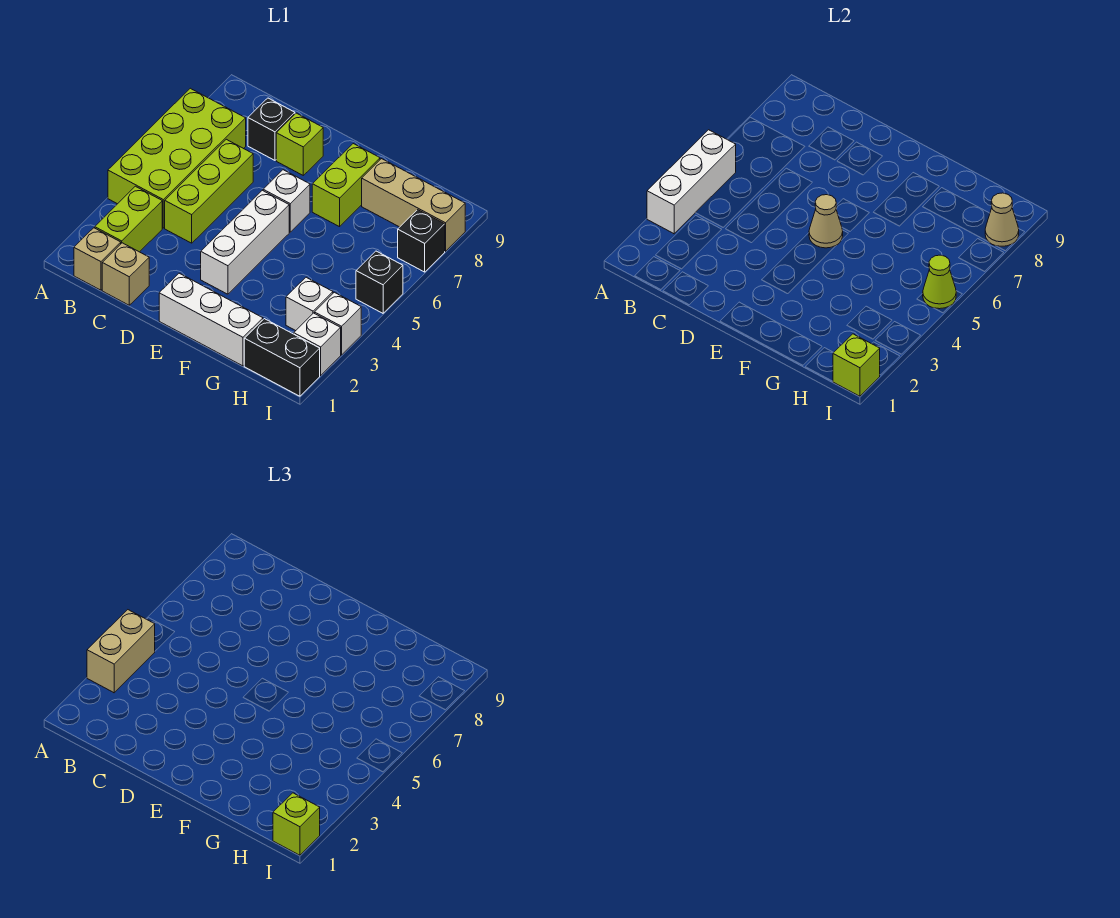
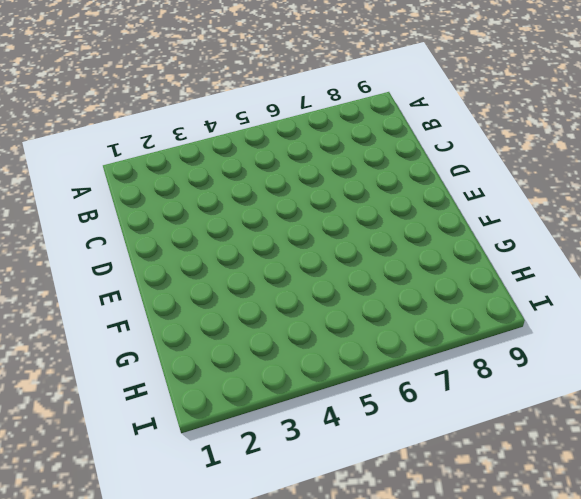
none -> lime 2x4 brick [108,88,246,228]
none -> tan 1x1 brick [74,228,121,290]
none -> lime 1x2 brick [95,186,162,252]

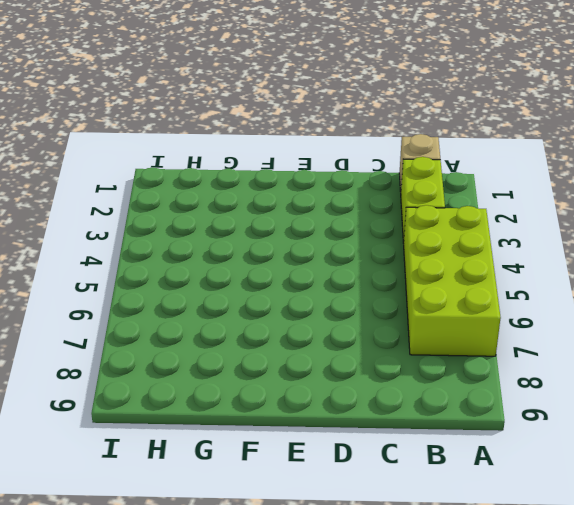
none -> tan 1x1 brick [102,243,149,305]
none -> lime 1x3 brick [165,139,253,243]
none -> black 1x1 brick [248,98,295,160]

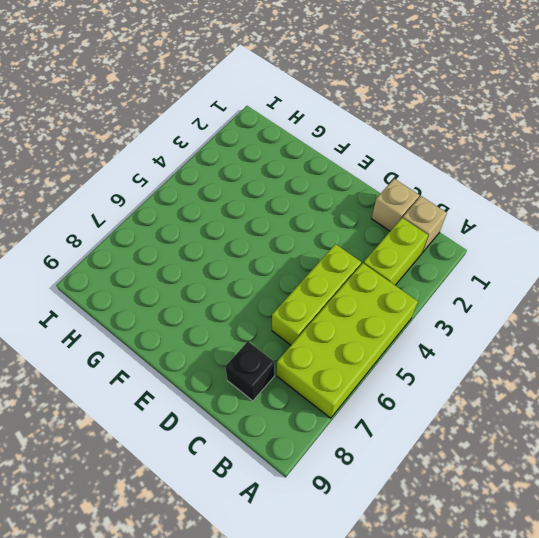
none -> lime 1x1 brick [276,113,323,175]
none -> white 1x3 brick [159,273,263,366]
none -> white 1x3 brick [201,190,289,294]

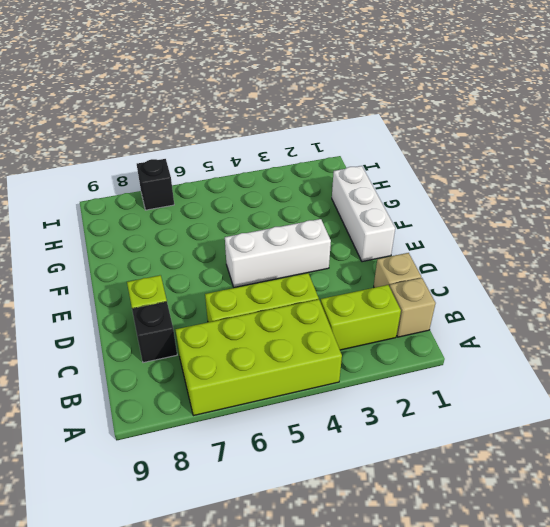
none -> white 1x1 brick [263,170,310,232]
none -> lime 1x2 brick [312,144,380,227]
none -> tan 1x3 brick [362,159,465,251]

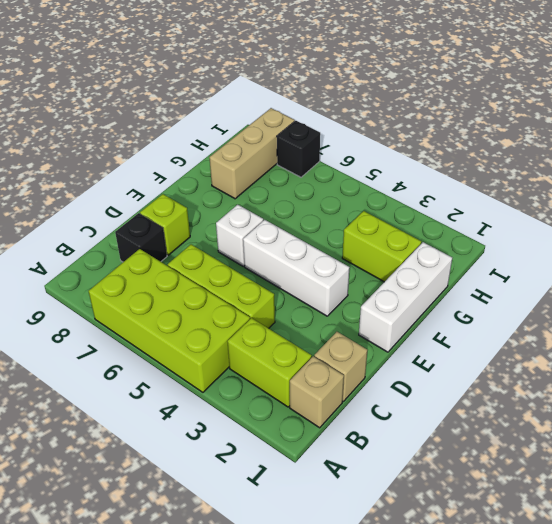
lime 1x2 brick [342,211,421,282] -> lime 1x2 brick moved to [312,144,380,227]
none -> black 1x2 brick [244,319,320,396]
none -> white 1x1 brick [286,277,333,331]
none -> white 1x1 brick [294,313,341,375]

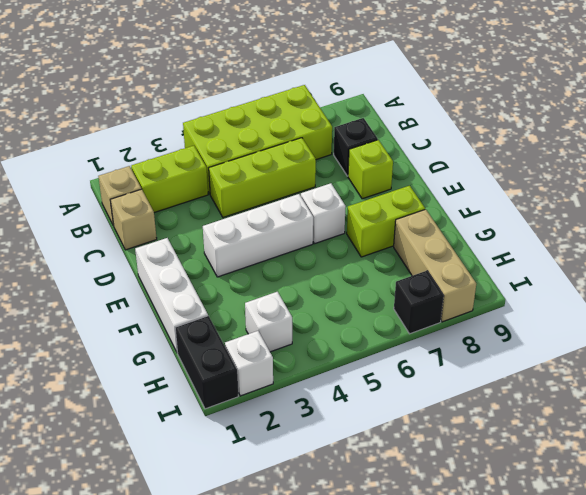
none -> white 1x1 brick [315,292,361,355]
none -> black 1x1 brick [356,251,403,313]
none -> white 1x3 brick [647,130,736,234]

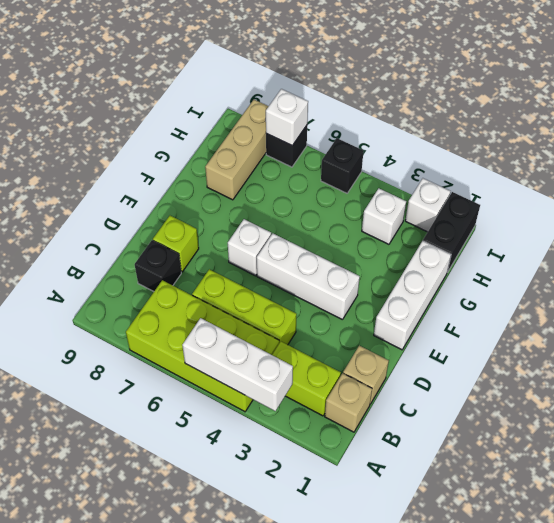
white 1x1 brick [266,89,308,146] -> white 1x1 brick moved to [315,292,361,355]
none -> lime 1x2 brick [312,144,380,227]
none -> tan 1x1 cone [809,195,843,248]
none -> lime 1x1 brick [833,334,880,396]

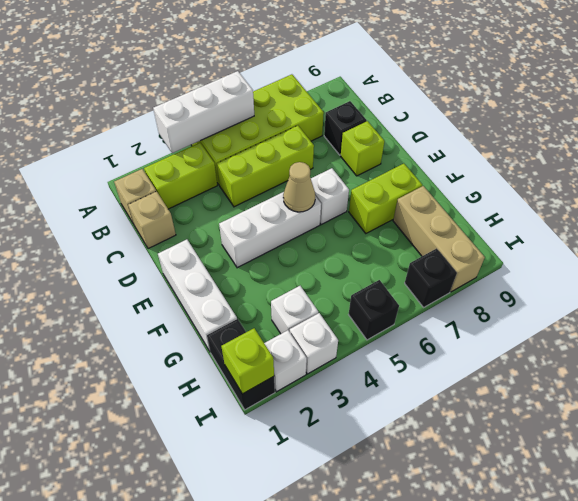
none -> lime 1x1 cone [923,255,956,309]
none -> tan 1x1 cone [985,193,1019,246]
none -> tan 1x2 brick [87,610,155,693]

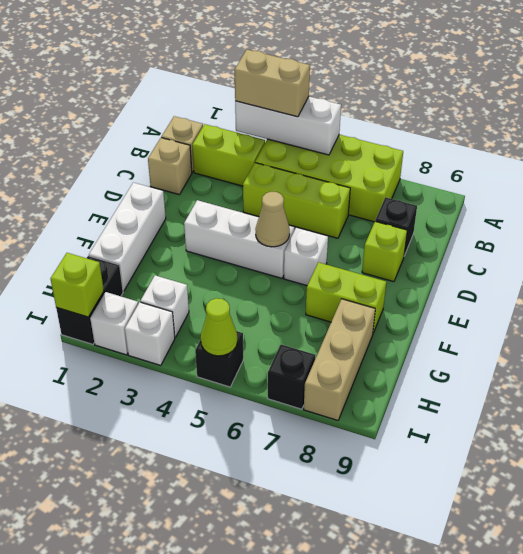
none -> tan 1x1 cone [985,193,1019,246]
none -> lime 1x1 brick [273,793,320,855]

